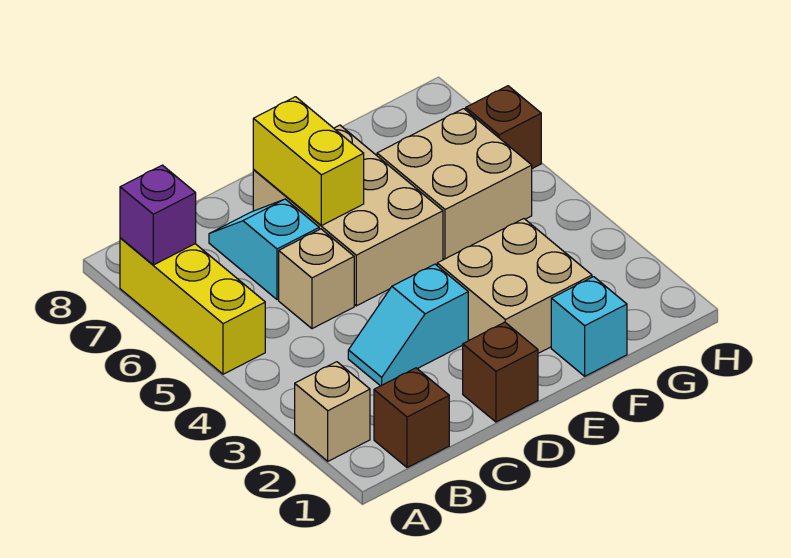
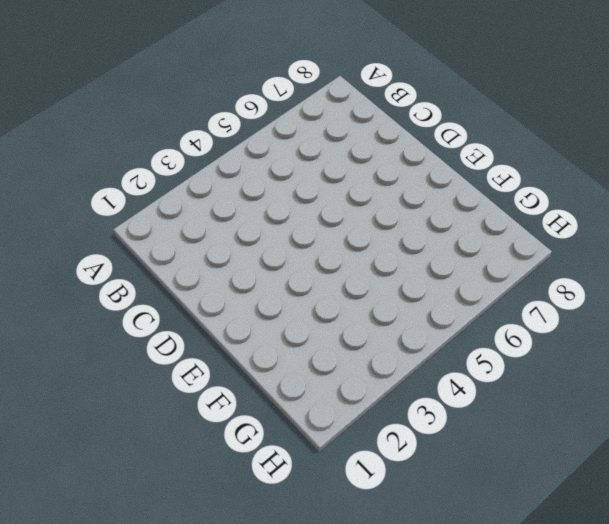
none -> tan 1x1 brick [295,362,370,461]
none -> yellow 1x3 brick [120,238,265,374]
none -> brown 1x1 brick [374,368,449,468]

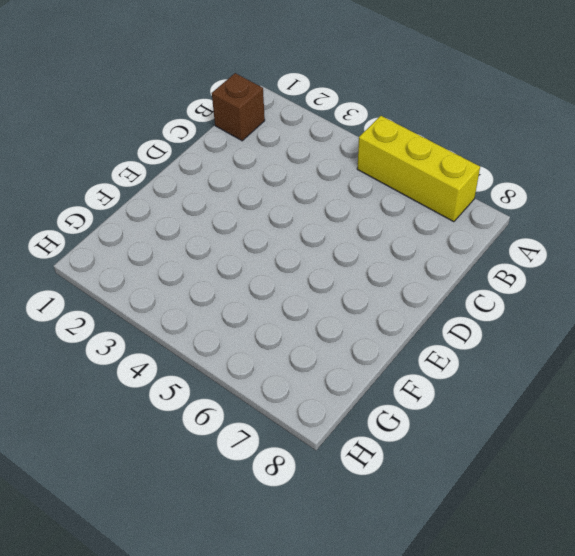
none -> tan 1x1 brick [295,362,370,461]
none -> cyan 1x2 slope [348,264,468,386]
none -> tan 1x1 brick [279,229,354,329]

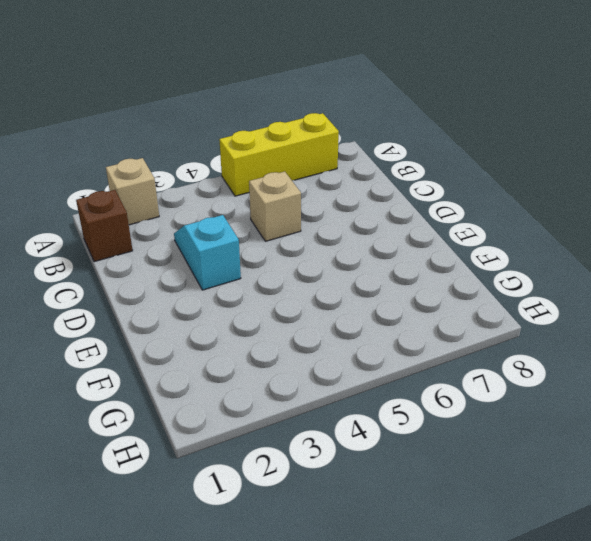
none -> cyan 1x2 slope [209,199,319,300]
none -> brown 1x1 brick [463,322,538,422]
none -> tan 2x3 brick [253,125,443,306]

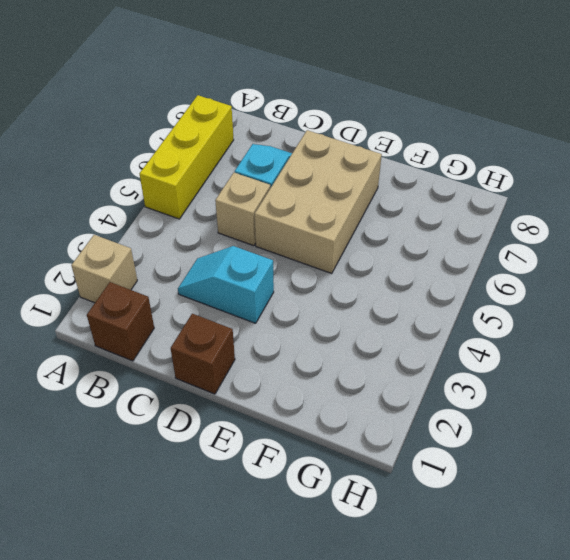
none -> tan 2x2 brick [437,219,592,353]
none -> cyan 1x1 brick [551,277,627,376]
none -> tan 2x2 brick [377,109,532,259]

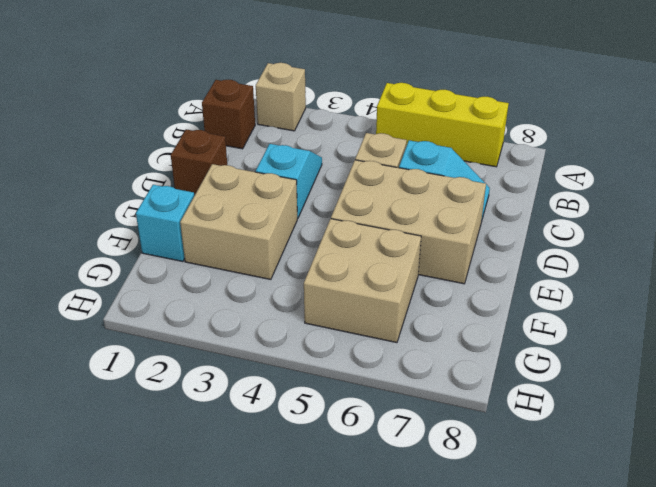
none -> brown 1x1 brick [466,86,541,169]
none -> purple 1x1 brick [120,165,196,265]
none -> yellow 1x2 brick [253,97,364,226]

